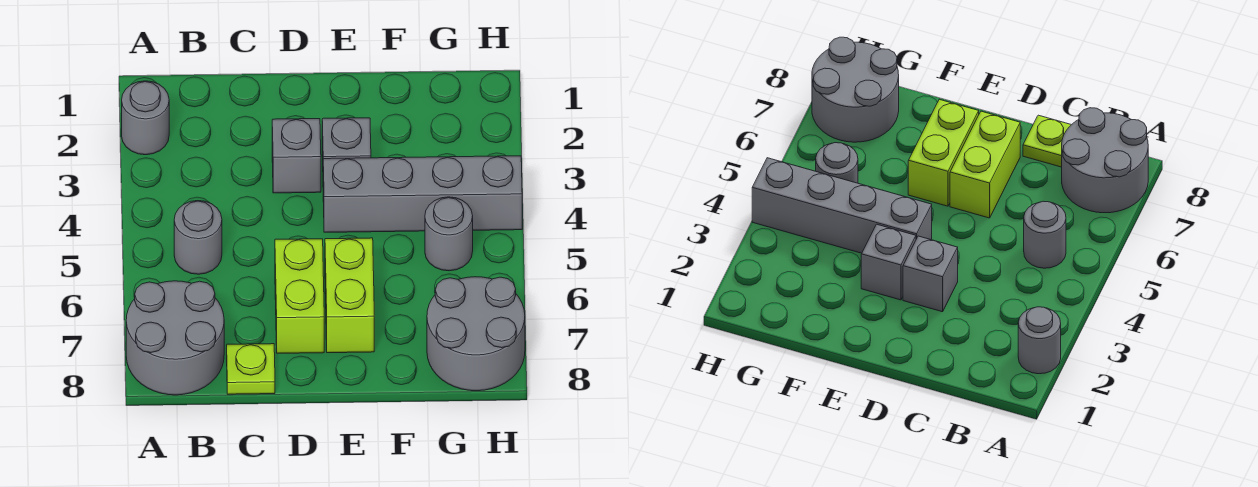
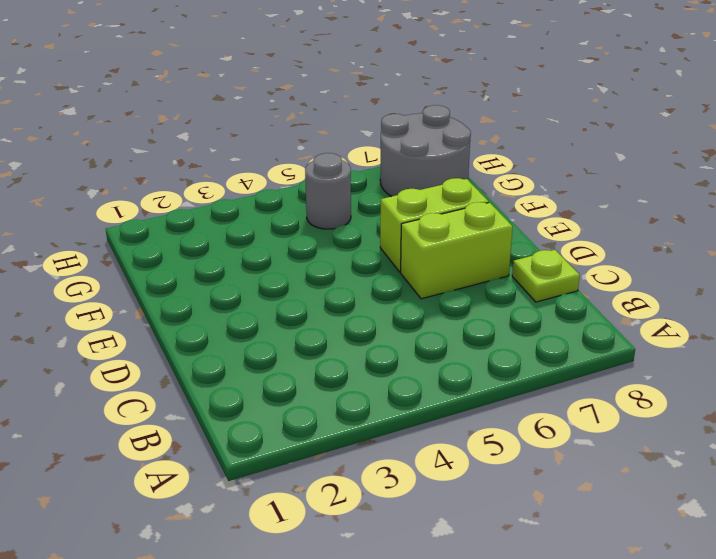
none -> grey 1x1 round brick [122,81,169,155]
none -> grey 2x2 round brick [126,281,224,395]

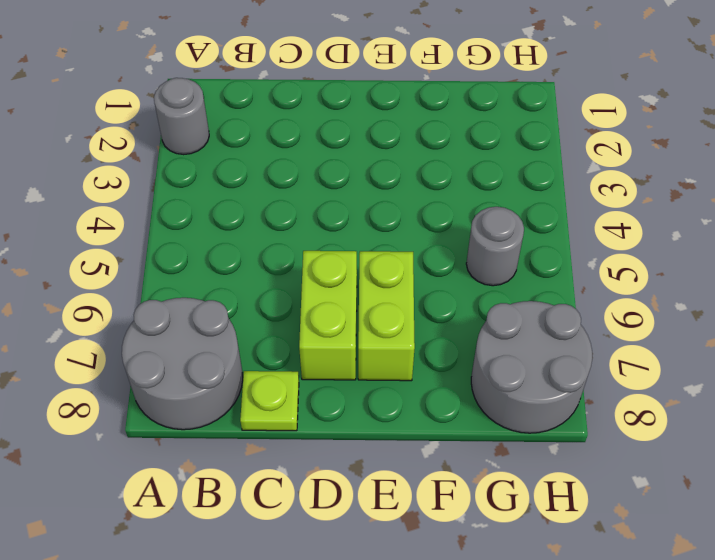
none -> grey 1x1 round brick [174,201,222,274]
none -> grey 1x1 brick [272,119,321,193]

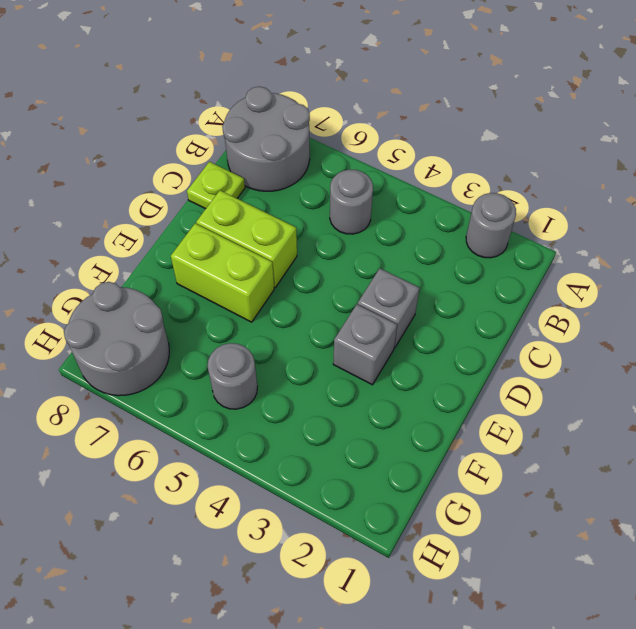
none -> grey 1x4 brick [323,156,522,232]

